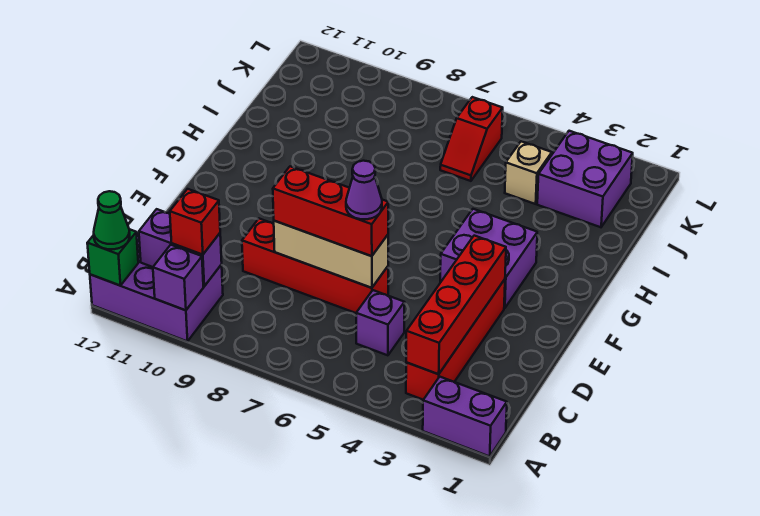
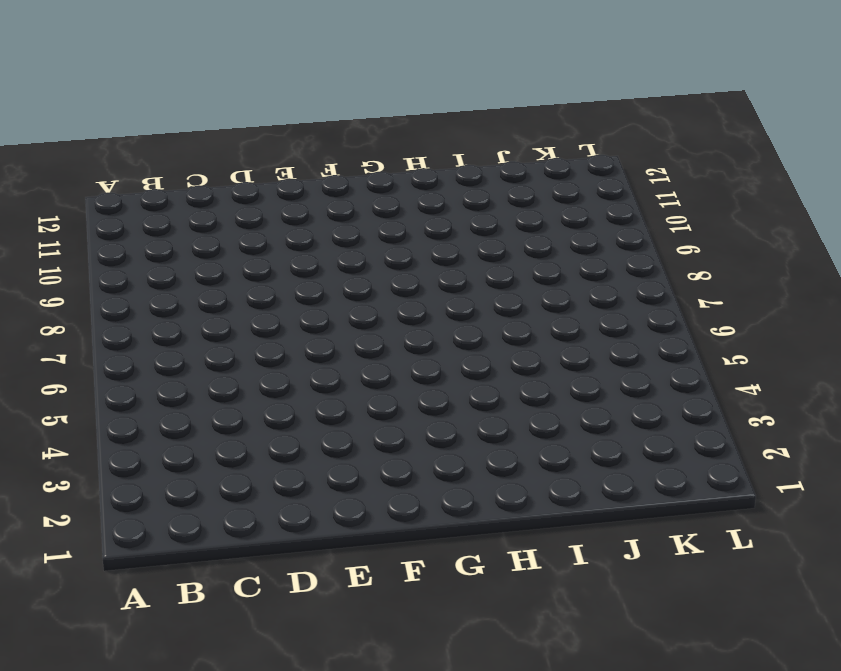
none -> purple 1x2 brick [423,377,507,456]
none -> purple 2x3 brick [90,233,223,341]
none -> red 1x4 brick [406,279,505,400]

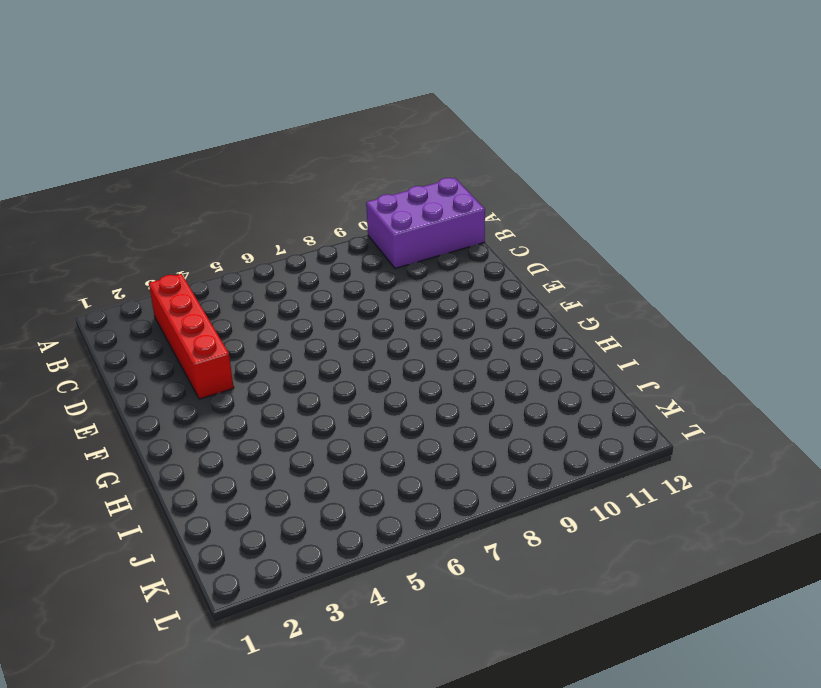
none -> purple 1x2 brick [423,377,507,456]
none -> purple 1x1 brick [356,290,404,355]
none -> red 1x4 brick [242,219,388,313]

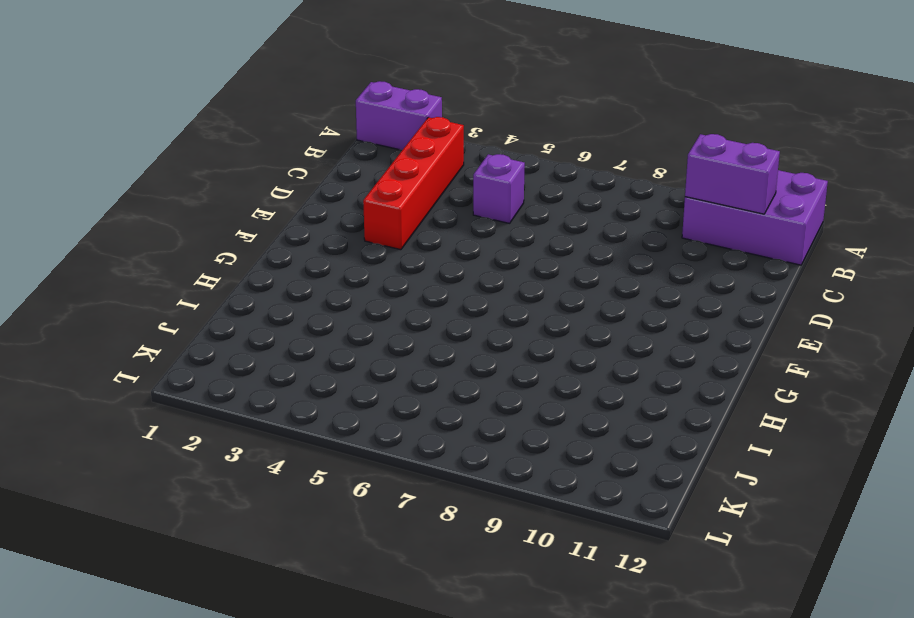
none -> red 1x4 brick [242,219,388,313]
none -> purple 2x2 brick [440,209,537,308]
none -> purple 2x2 brick [537,131,633,227]

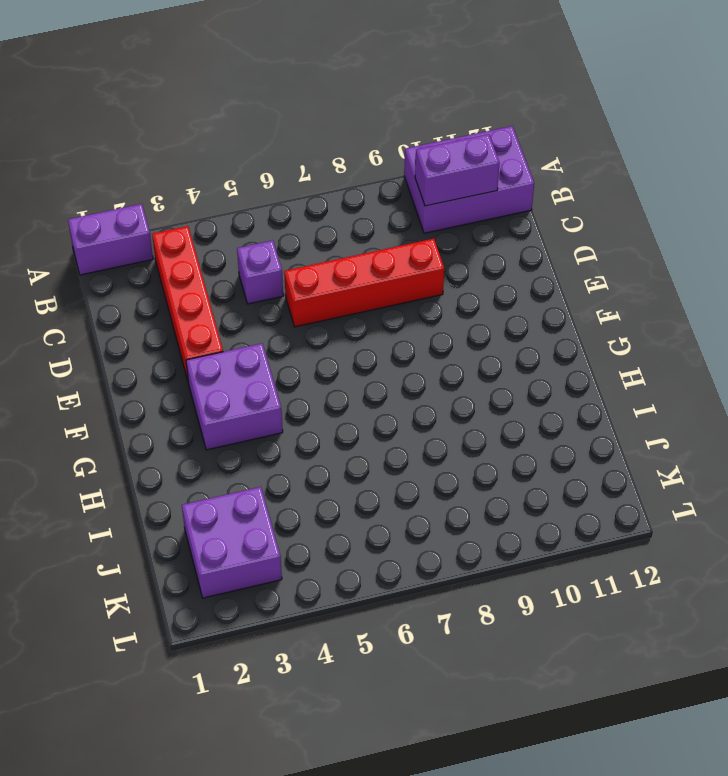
none -> tan 1x1 brick [505,141,552,204]
none -> red 1x2 slope [440,97,503,181]
none -> purple 1x1 brick [153,245,203,310]

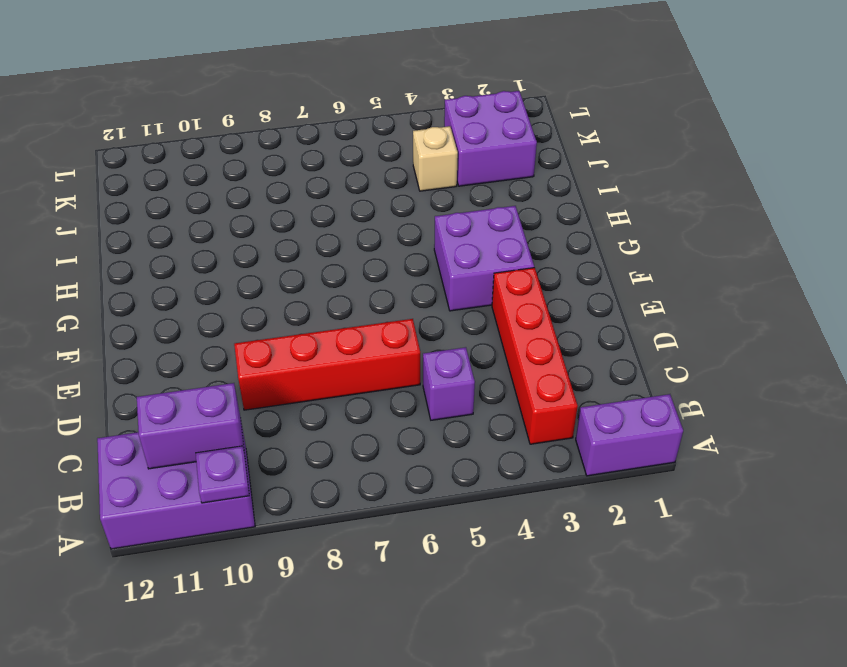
purple 1x1 plate [196,446,249,503] -> purple 1x1 brick [153,245,203,310]
none -> red 1x2 slope [440,97,503,181]
none -> green 1x1 brick [87,229,138,286]
none -> red 1x4 brick [406,236,506,374]

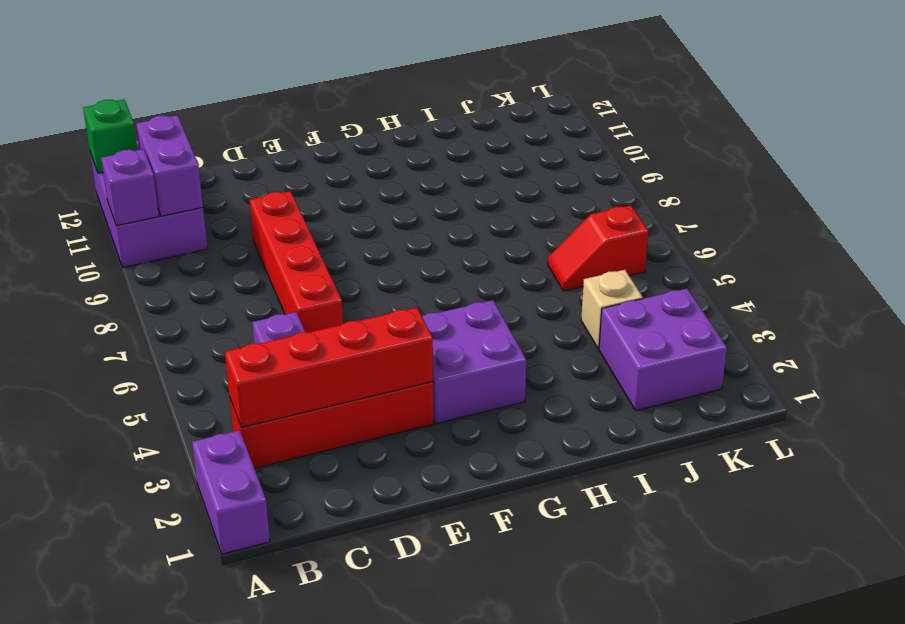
none -> tan 1x3 brick [274,221,388,288]
none -> green 1x1 cone [94,191,130,249]
none -> red 1x1 brick [170,189,220,255]

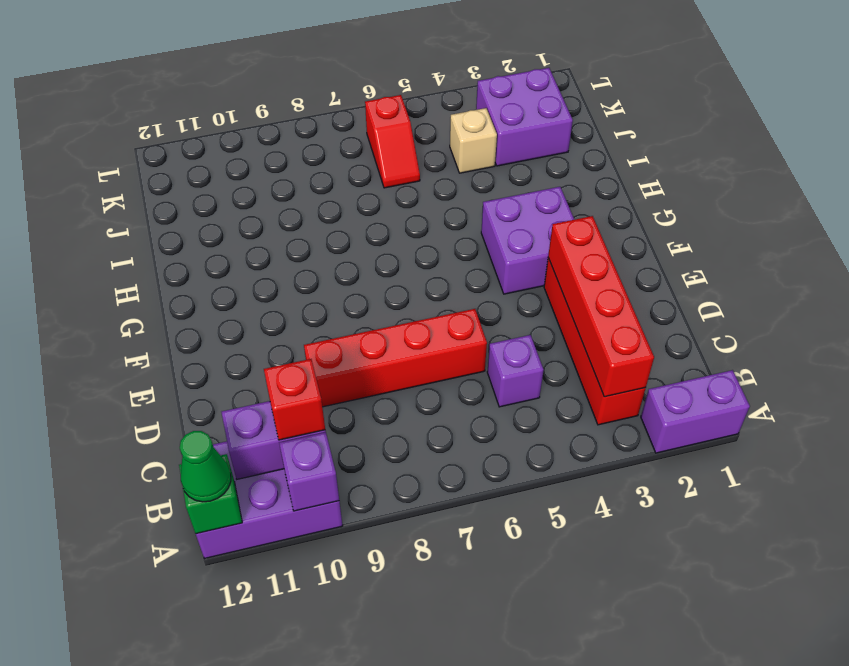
none -> tan 1x3 brick [274,221,388,288]
none -> red 1x3 brick [273,166,388,256]
none -> purple 1x1 cone [346,161,382,219]

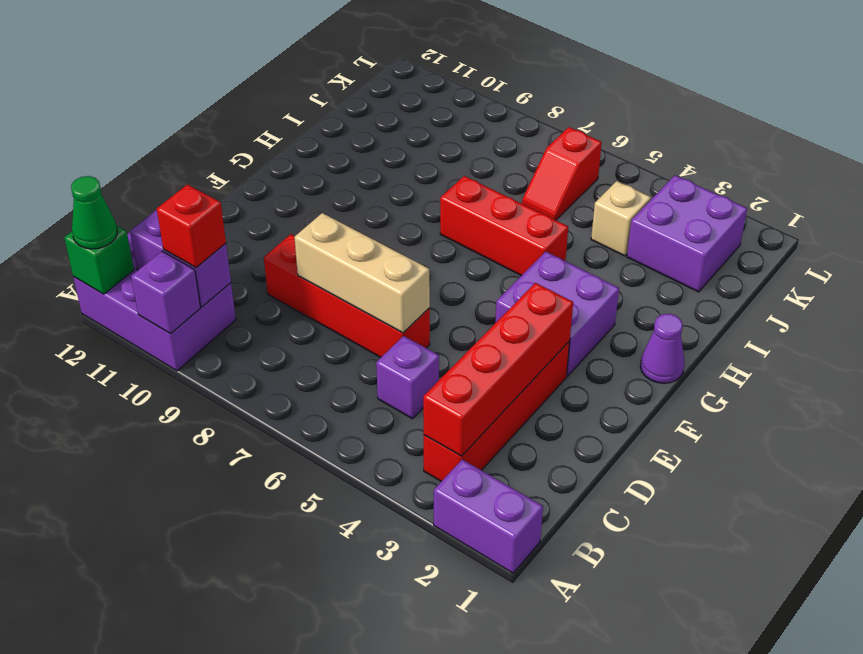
purple 1x1 cone [640,314,685,383] -> purple 1x1 cone moved to [346,161,382,219]
red 1x3 brick [440,176,568,276] -> red 1x3 brick moved to [273,166,388,256]

